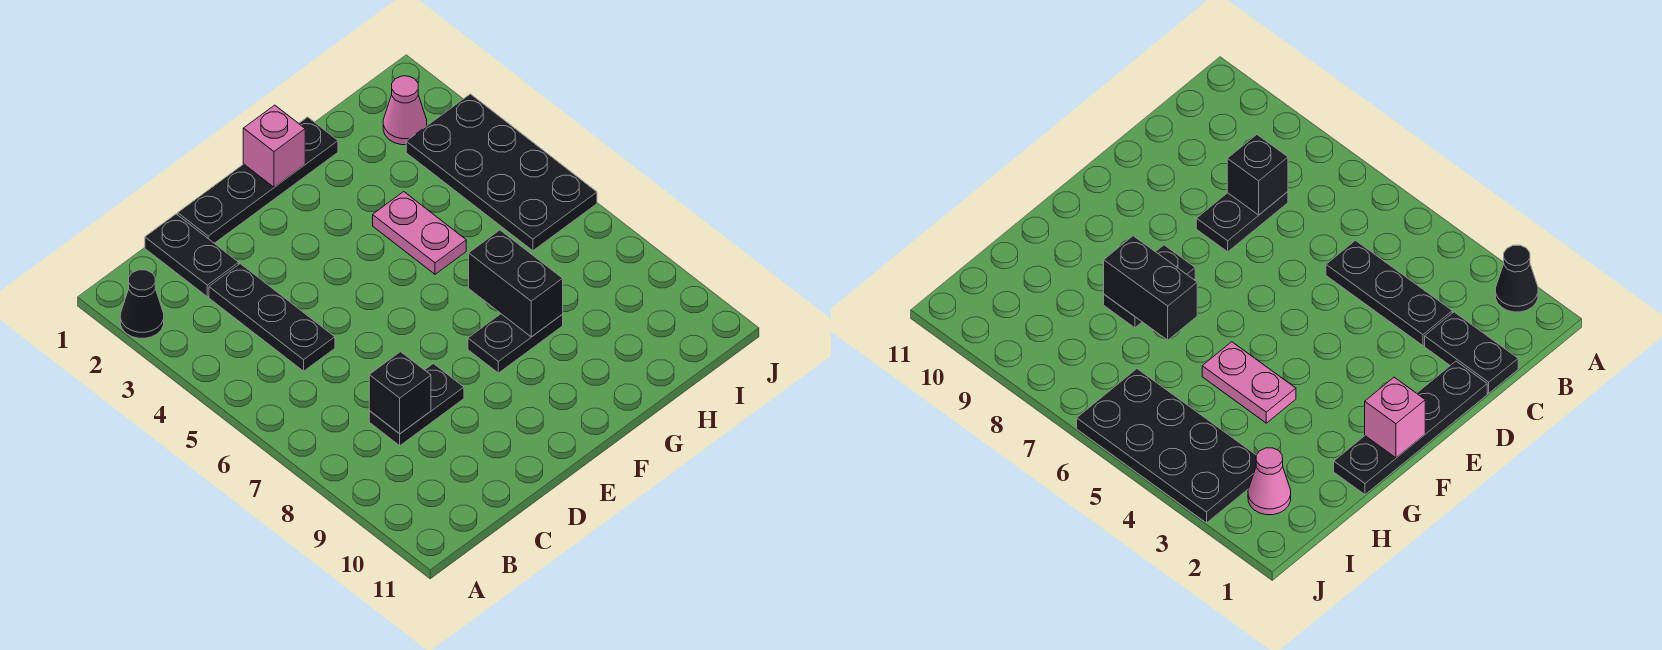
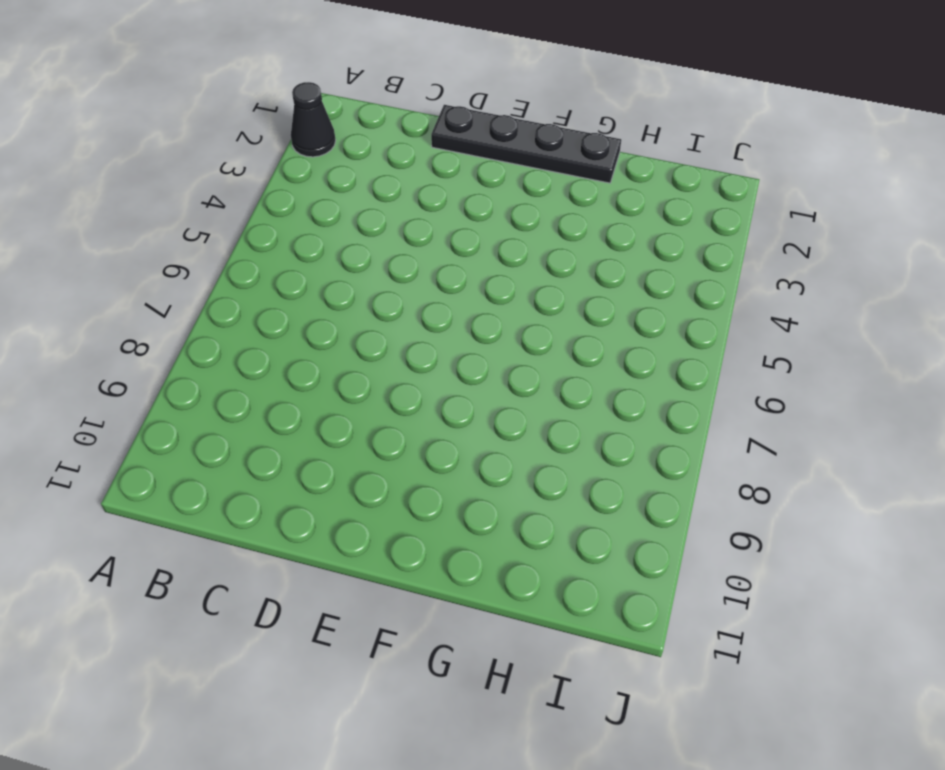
none -> black 1x2 plate [145,214,239,297]
none -> black 1x3 plate [209,264,335,371]
none -> black 1x2 plate [369,364,464,446]

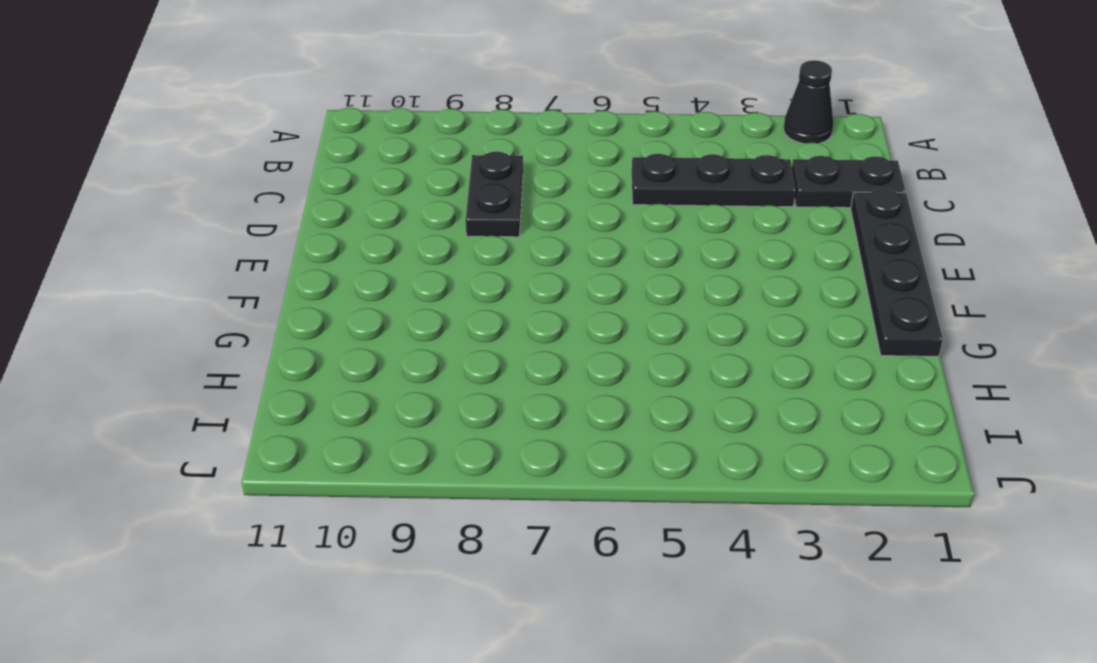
none -> black 1x2 plate [468,314,563,373]
none -> pink 1x2 plate [373,192,466,274]
none -> pink 1x1 cone [383,76,427,145]

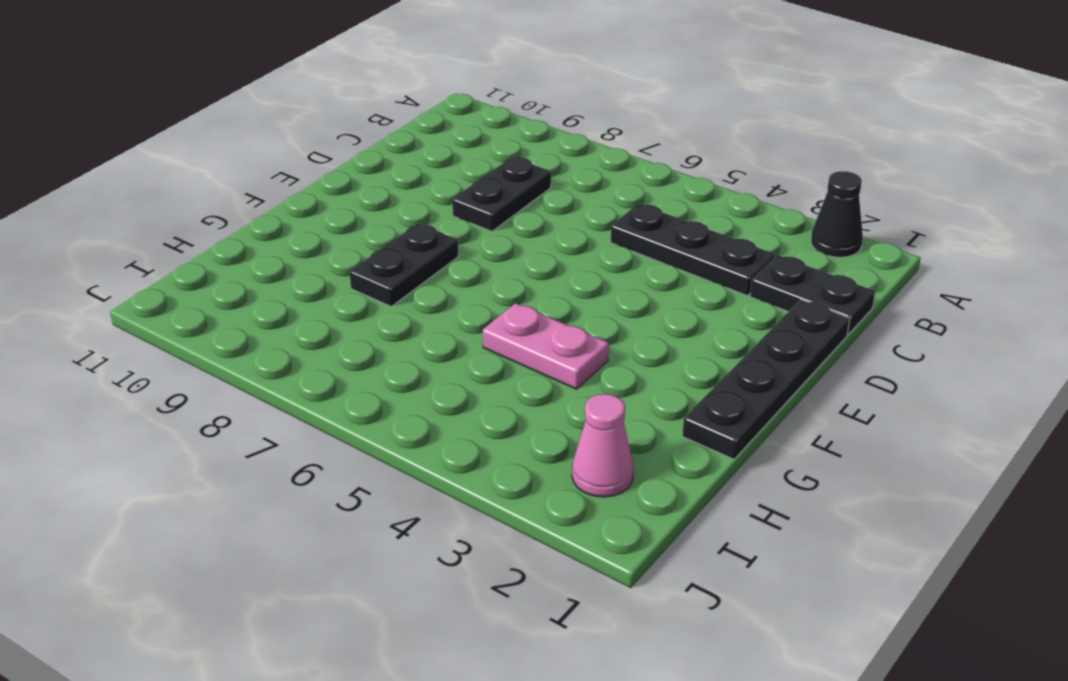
none -> black 2x4 plate [406,94,597,251]
none -> black 1x1 brick [369,352,431,434]
none -> pink 1x1 brick [243,105,305,187]

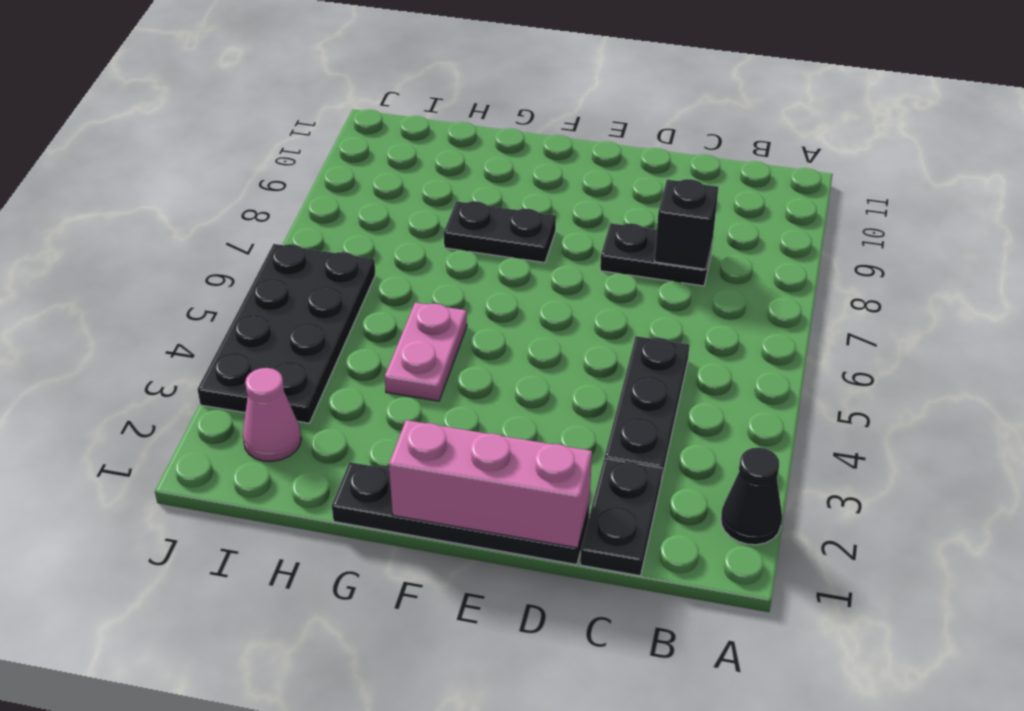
pink 1x3 brick [389,420,592,548] -> pink 1x1 brick [243,105,305,187]
none -> black 1x2 brick [469,230,563,337]

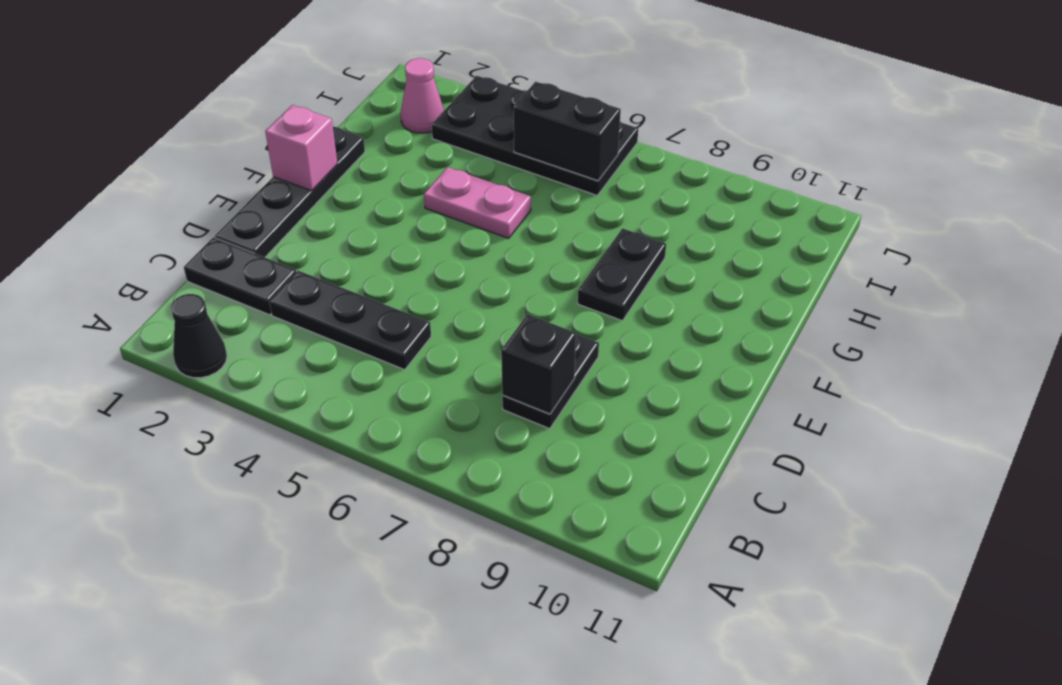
black 1x2 brick [514,82,621,181] -> black 1x2 brick moved to [469,230,563,337]

